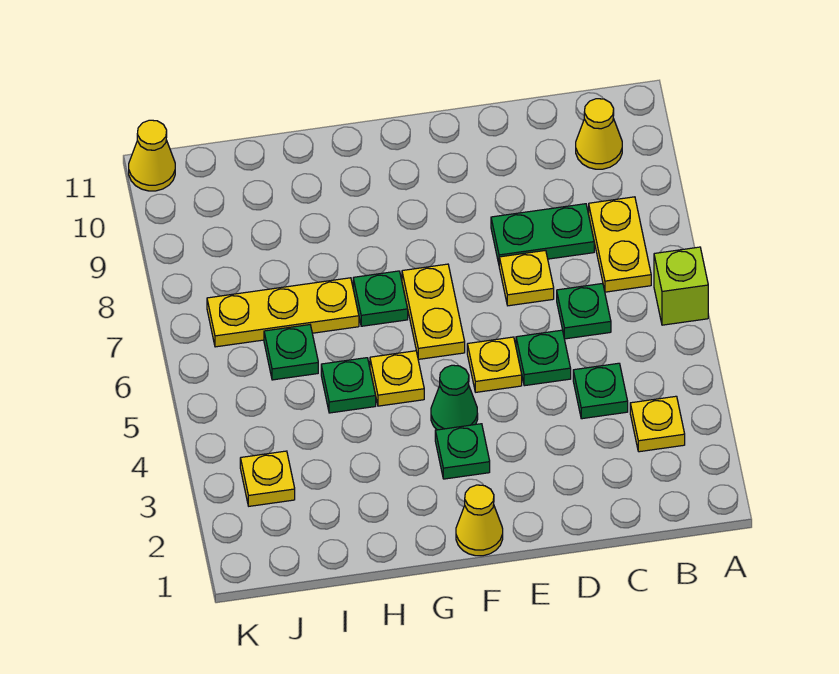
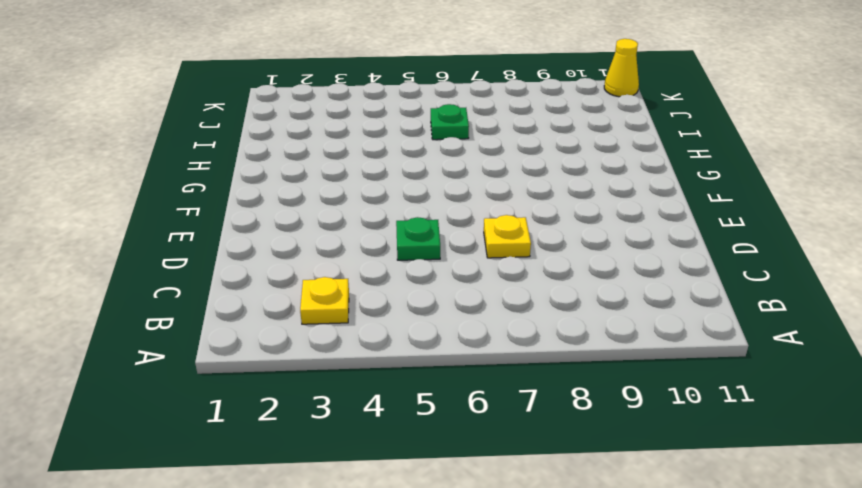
none -> lime 1x1 brick [654,247,708,325]
none -> yellow 1x2 plate [589,197,651,292]
none -> yellow 1x1 cone [576,99,622,169]

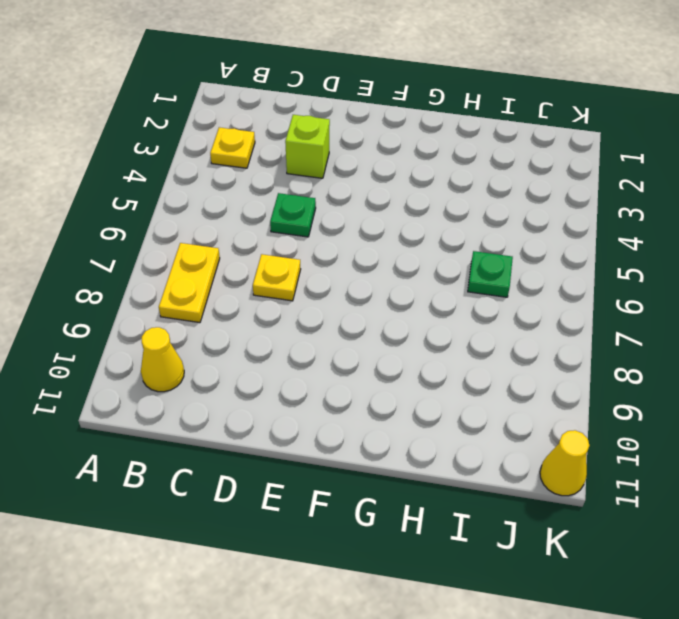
lime 1x1 brick [285,115,330,178] -> lime 1x1 brick moved to [654,247,708,325]
none -> green 1x1 plate [573,363,628,419]
none -> green 1x1 plate [557,283,611,339]
none -> green 1x2 plate [491,204,594,263]

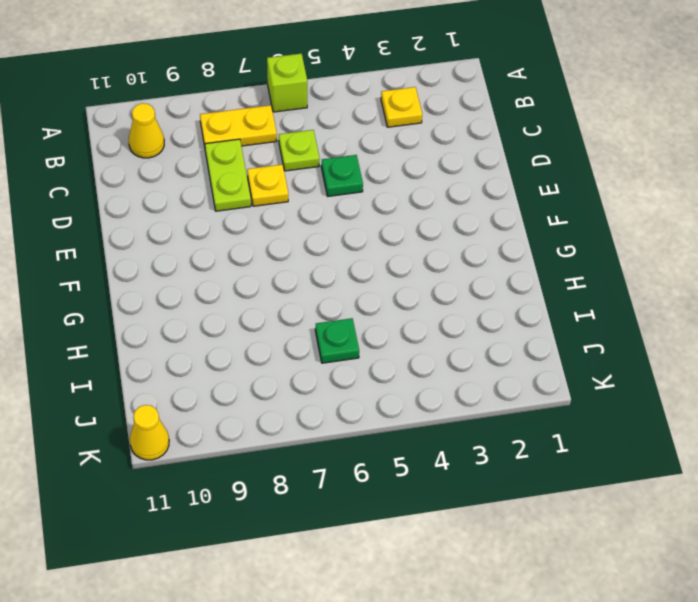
lime 1x1 plate [279,130,320,171] -> green 1x1 plate [557,283,611,339]
lime 1x2 plate [205,139,251,211] -> green 1x2 plate [491,204,594,263]
none -> green 1x1 plate [573,363,628,419]
none -> yellow 1x1 plate [467,337,522,392]
none -> yellow 1x1 cone [456,485,503,556]

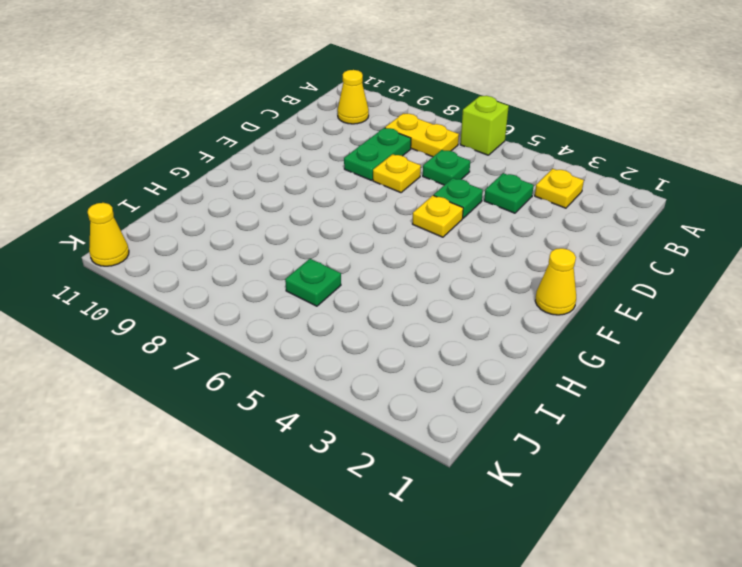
none -> green 1x1 plate [435,424,490,479]
none -> green 1x1 cone [431,365,478,430]
none -> yellow 1x2 plate [402,264,465,359]

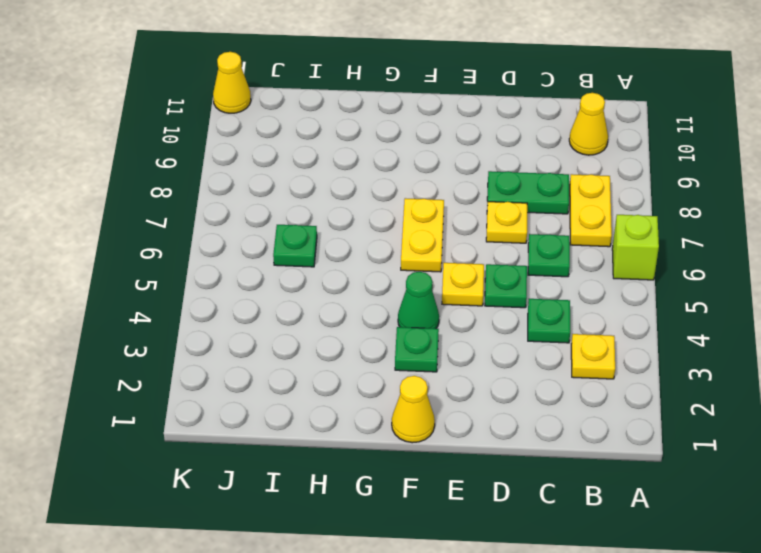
none -> yellow 1x1 plate [370,351,424,406]
none -> green 1x1 plate [353,271,408,326]
none -> green 1x1 plate [321,358,376,413]

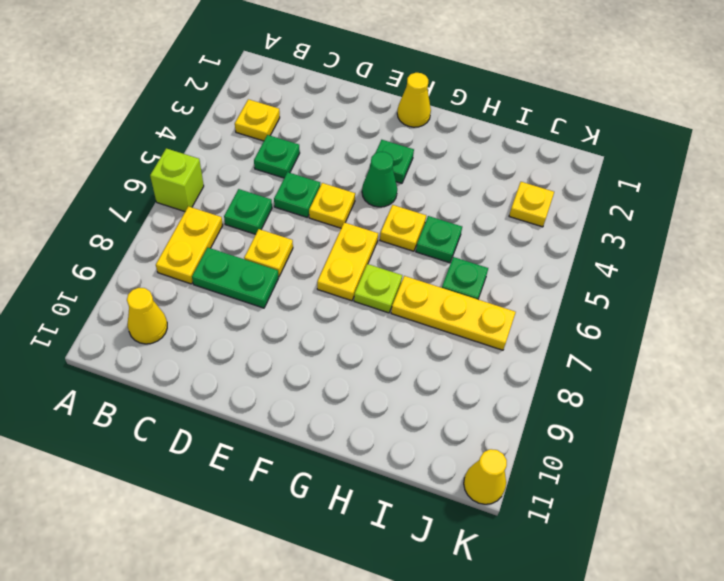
lime 1x1 plate [354,264,402,313] -> green 1x1 plate [353,271,408,326]

